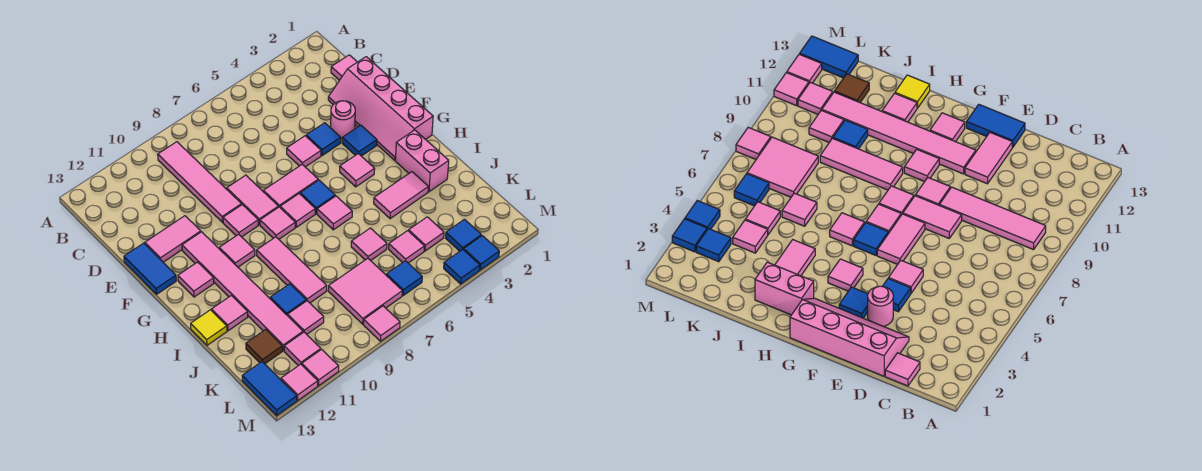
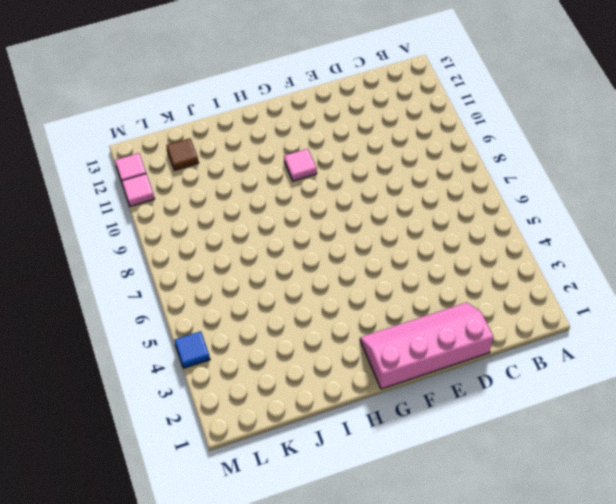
none -> pink 1x4 tile [158,142,242,222]
none -> pink 1x1 tile [331,55,357,80]
none -> pink 1x1 round brick [331,101,355,139]
none -> blue 1x1 tile [306,123,341,156]

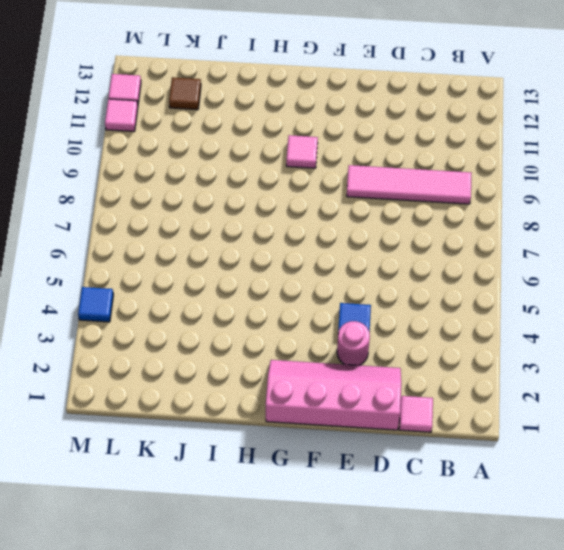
none -> pink 1x1 tile [287,136,321,167]
none -> pink 1x2 tile [227,175,278,225]
none -> pink 1x2 tile [145,216,201,262]
none -> blue 1x2 tile [124,243,176,294]

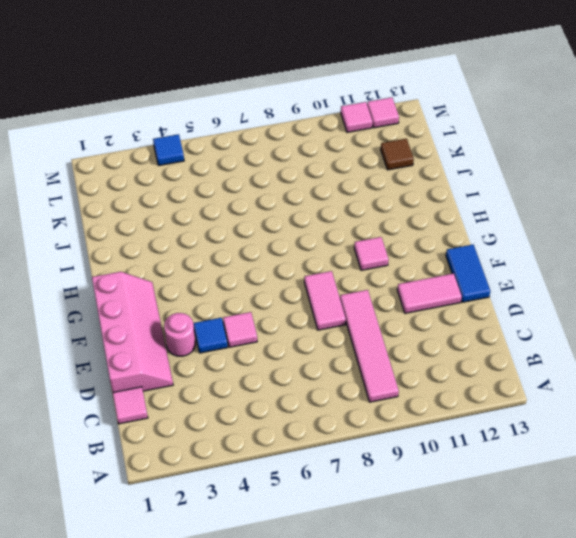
none -> blue 1x1 tile [342,125,377,156]
none -> pink 1x2 tile [263,164,318,207]
none -> pink 1x1 tile [223,205,258,237]
none -> pink 1x6 tile [182,232,303,351]

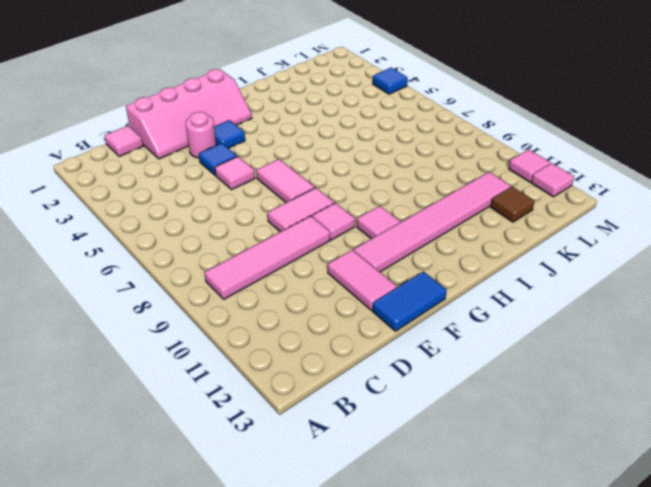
none -> pink 1x1 tile [340,154,375,187]
none -> blue 1x1 tile [300,180,335,214]
none -> pink 1x1 tile [280,194,315,227]
none -> pink 1x1 tile [260,207,295,239]

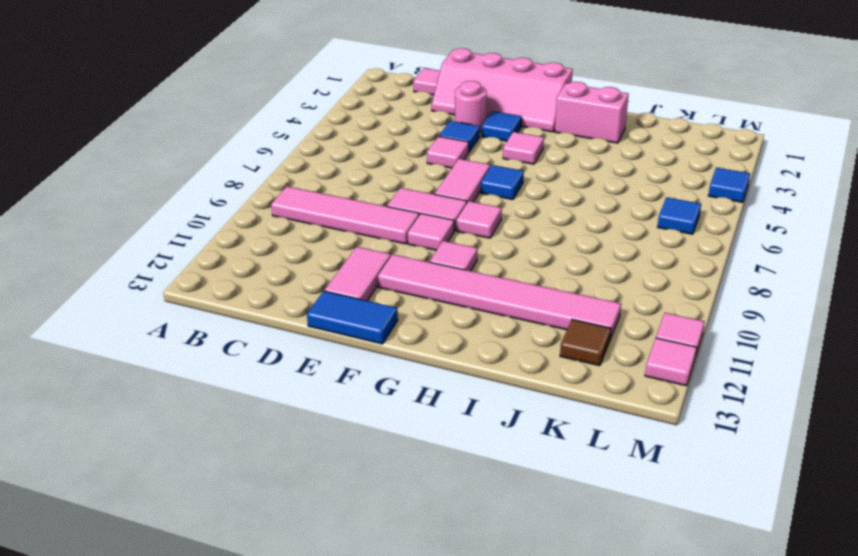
none -> pink 1x1 tile [280,194,315,227]
none -> pink 1x1 tile [178,262,214,297]
none -> pink 1x1 tile [317,196,352,230]
none -> pink 1x3 tile [257,237,327,303]

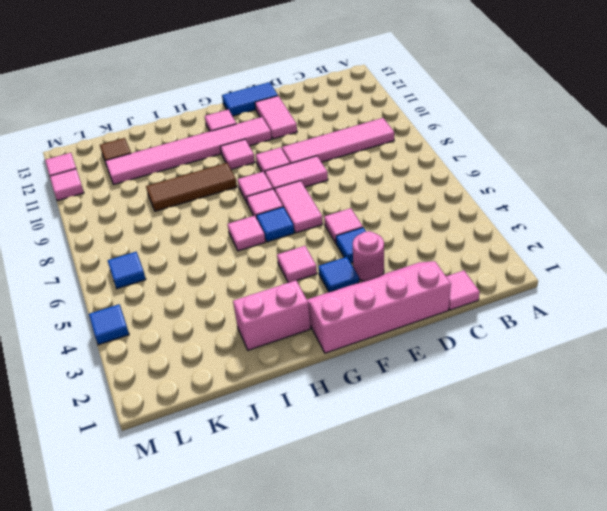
brown 1x3 tile [146,163,237,211] -> pink 1x3 tile [257,237,327,303]
none -> pink 1x2 tile [374,172,428,219]
none -> pink 1x1 tile [212,296,248,331]
none -> yellow 1x1 tile [191,310,227,345]
none -> pink 1x1 tile [351,228,387,261]

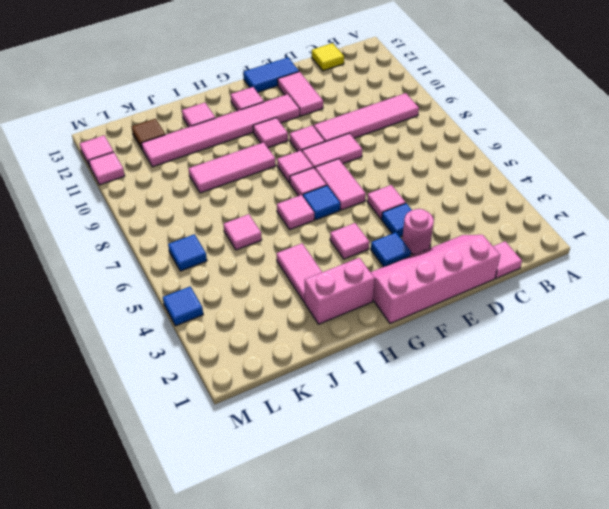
yellow 1x1 tile [312,43,344,71] -> yellow 1x1 tile moved to [191,310,227,345]
none -> blue 1x1 tile [270,284,306,316]
none -> pink 1x1 tile [409,217,444,251]
none -> pink 1x1 tile [389,231,424,263]
none -> pink 2x2 tile [328,258,402,324]

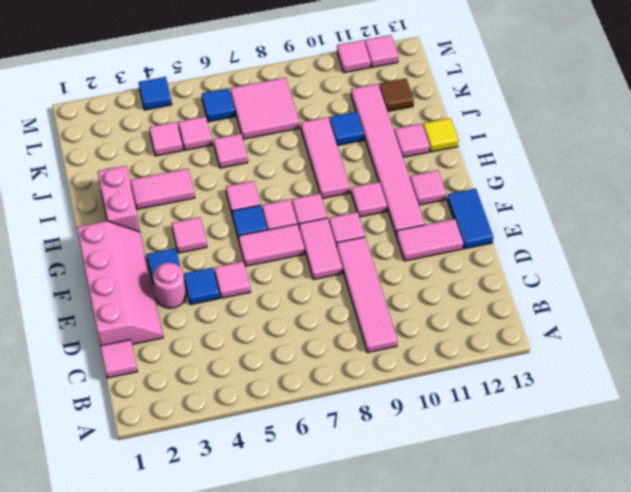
none -> pink 1x1 tile [288,301,324,334]
none -> blue 1x1 tile [446,219,481,251]
none -> pink 1x1 tile [284,332,321,366]
none -> blue 1x2 tile [242,362,297,415]

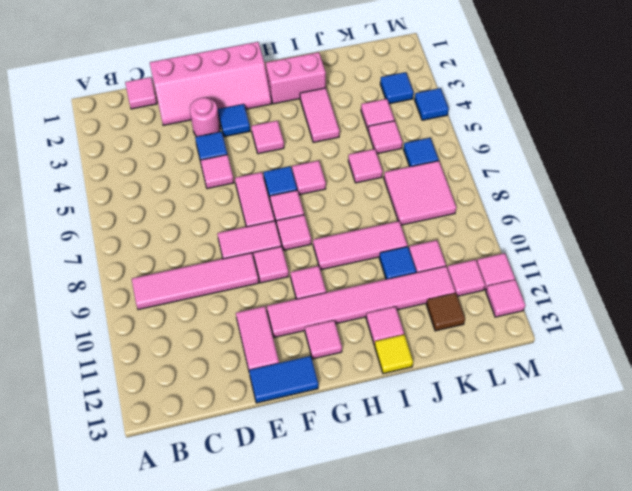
none -> blue 1x2 tile [242,362,297,415]
none -> blue 1x1 tile [464,236,499,270]
none -> pink 1x1 tile [364,306,400,341]

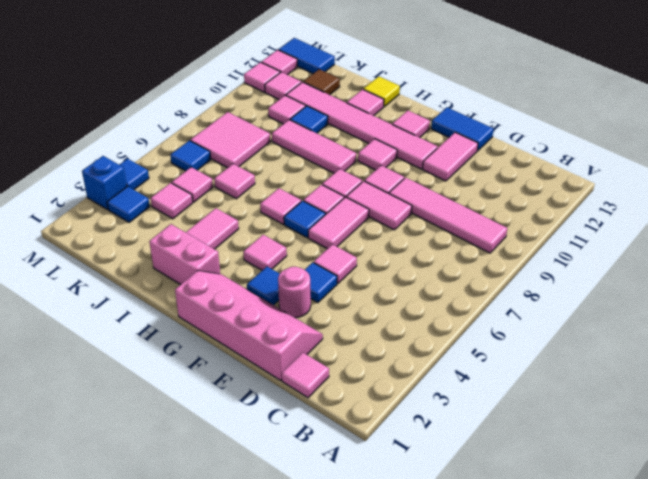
blue 1x1 brick [82,156,127,209] -> blue 1x1 tile [464,236,499,270]
none -> pink 1x1 tile [364,306,400,341]

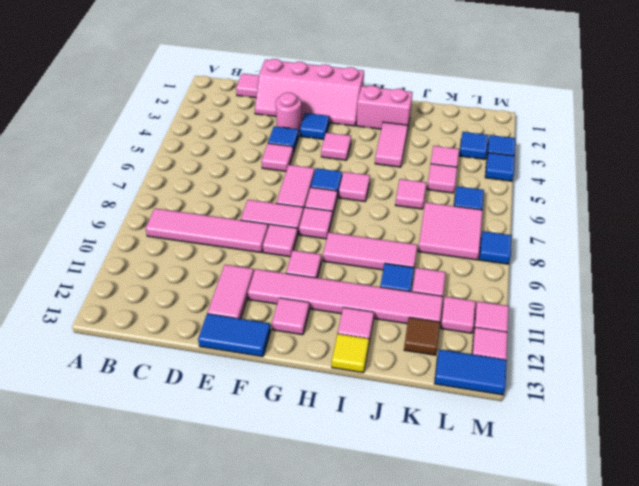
blue 1x1 tile [479,231,512,264] -> pink 1x1 tile [364,306,400,341]

